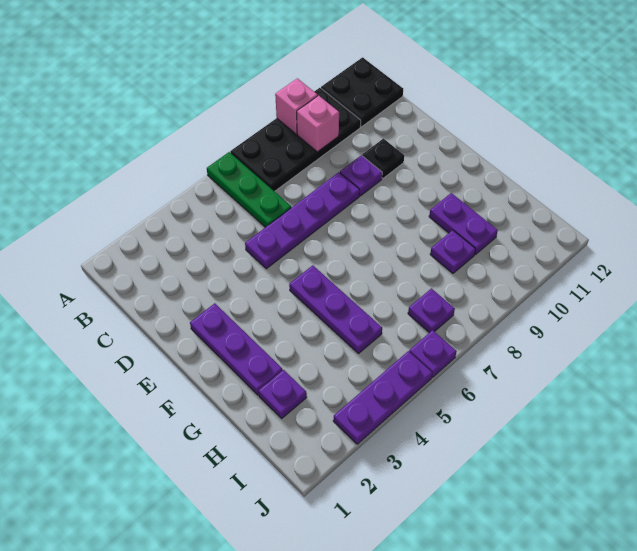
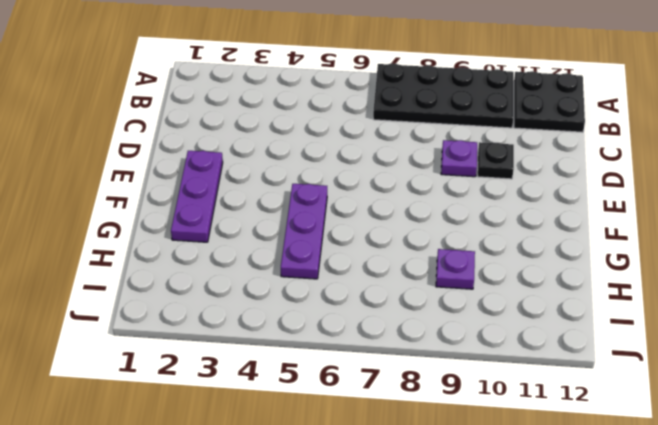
none -> green 1x3 plate [207,152,291,227]
none -> purple 1x4 plate [245,172,360,269]
none -> purple 1x2 plate [429,193,498,255]

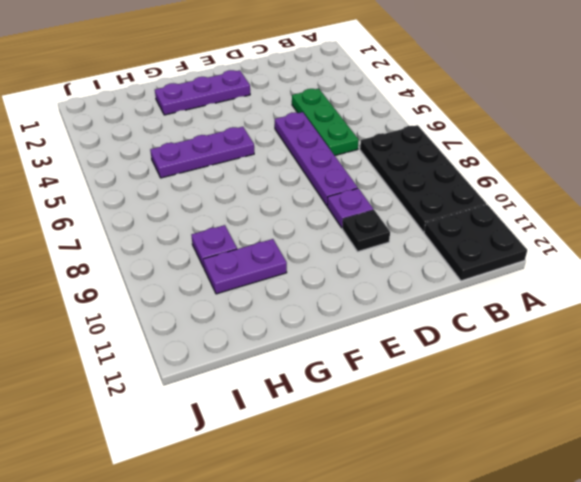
green 1x3 plate [292,89,359,155] -> green 1x3 plate turned to [207,152,291,227]
none -> purple 1x1 plate [258,370,307,418]
none -> purple 1x1 plate [408,288,455,333]
none -> purple 1x3 plate [333,351,432,444]

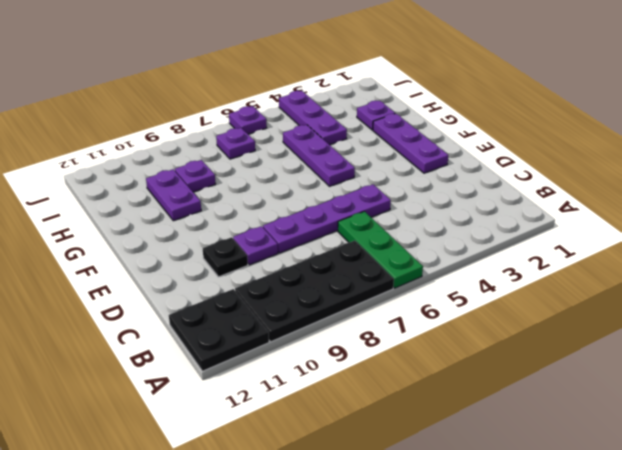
purple 1x3 plate [279,91,347,145] -> purple 1x3 plate turned to [333,351,432,444]
none -> pink 1x1 brick [275,78,318,134]
none -> pink 1x1 brick [297,96,339,152]

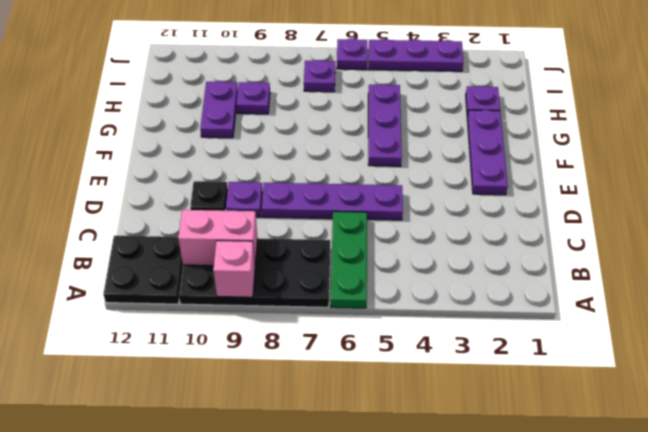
pink 1x2 brick [178,210,257,266] -> pink 1x1 brick [297,96,339,152]

